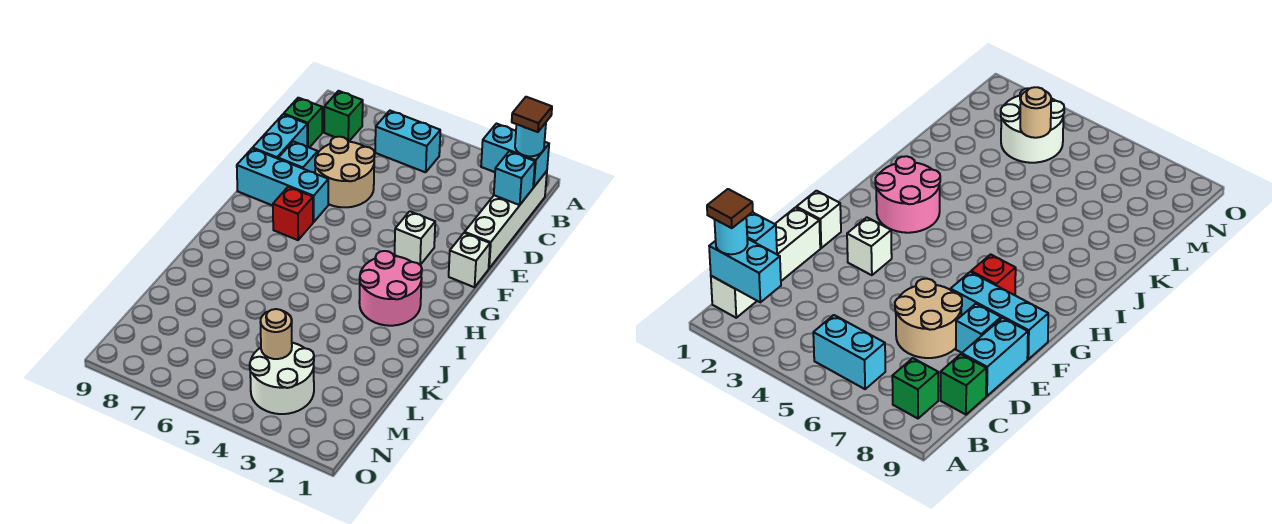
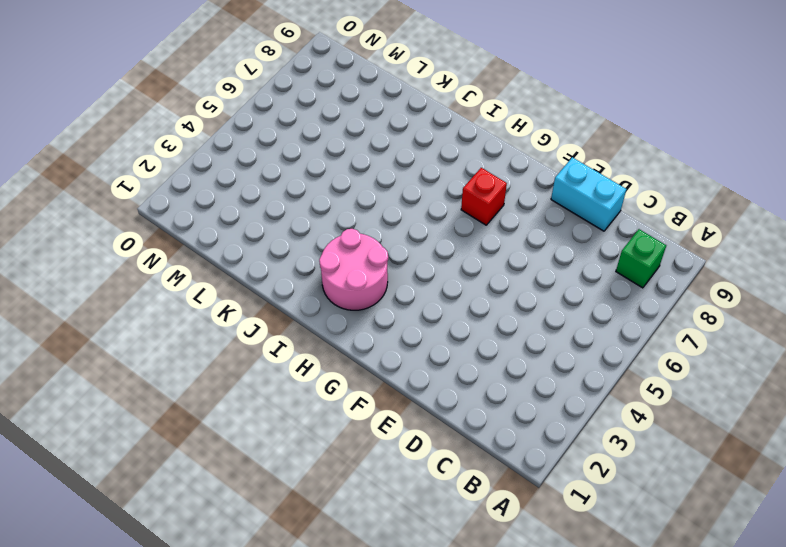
none -> white 1x4 brick [465,171,547,268]
none -> cyan 1x2 brick [375,111,440,172]
none -> green 1x1 brick [284,98,322,148]

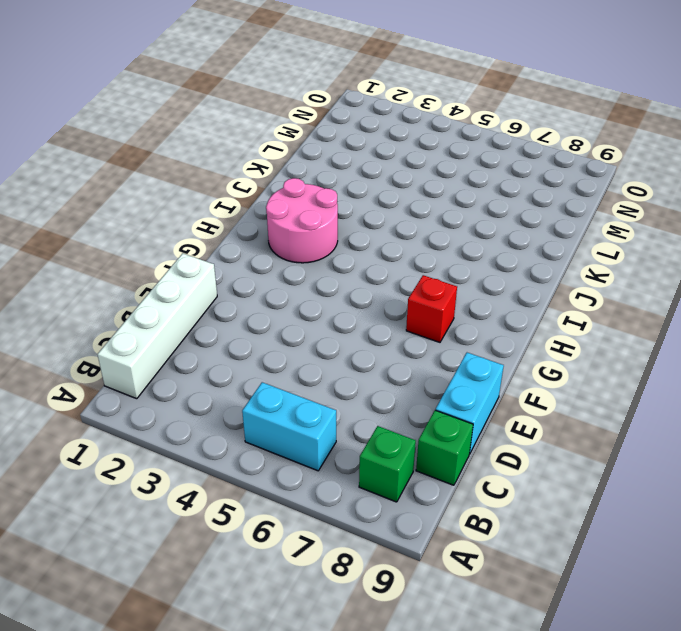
none -> tan 2x2 round brick [315,137,375,207]
none -> cyan 1x1 brick [278,141,318,173]
none -> white 1x1 brick [449,233,490,287]

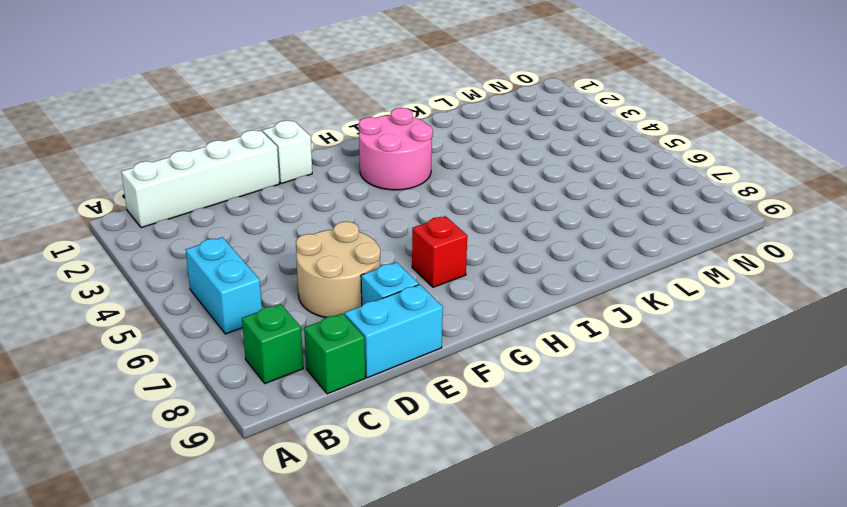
none -> white 1x1 brick [394,211,435,265]
none -> cyan 1x3 brick [237,148,328,222]
none -> white 2x2 round brick [250,343,314,414]

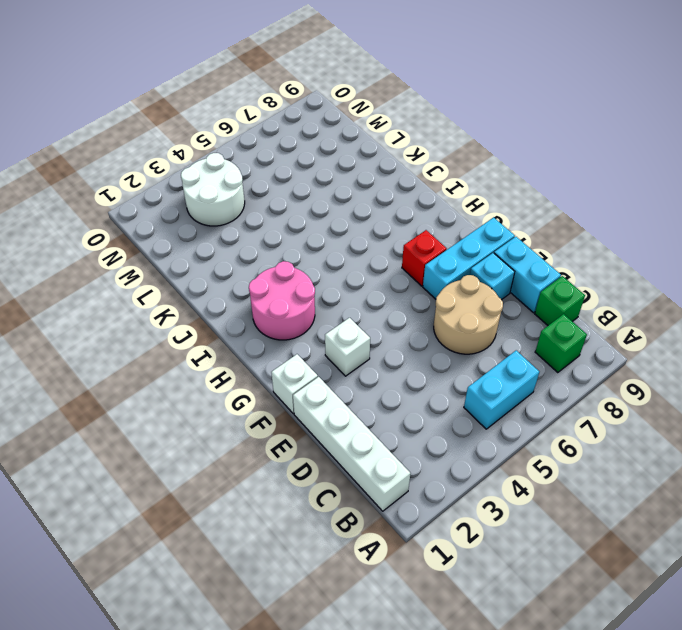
none -> cyan 1x2 brick [481,124,549,187]
none -> cyan 1x1 brick [494,151,535,205]
none -> tan 1x1 round brick [261,309,292,359]

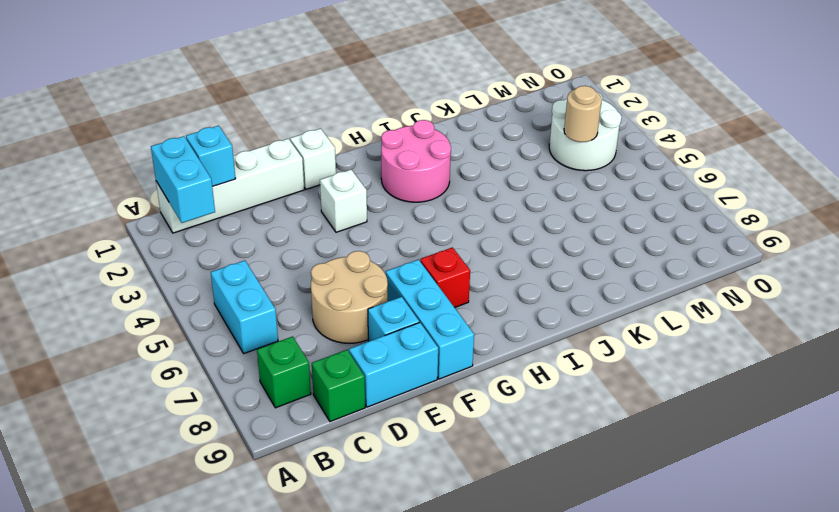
none -> cyan 1x1 round brick [515,123,546,156]
none -> brown 1x1 tile [512,97,552,132]

